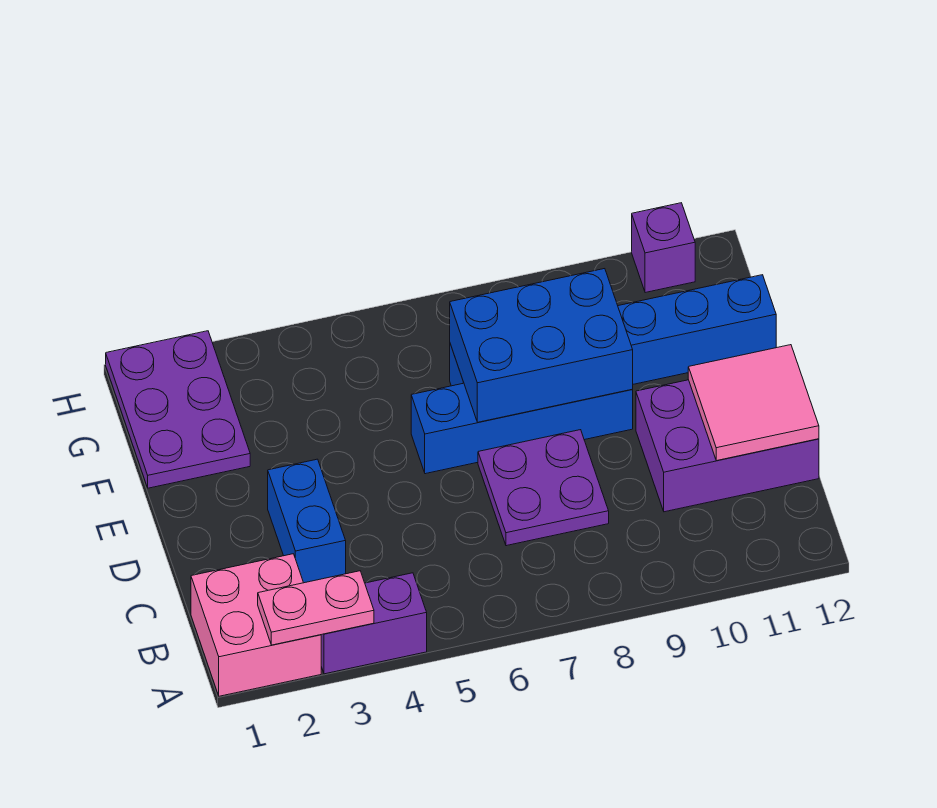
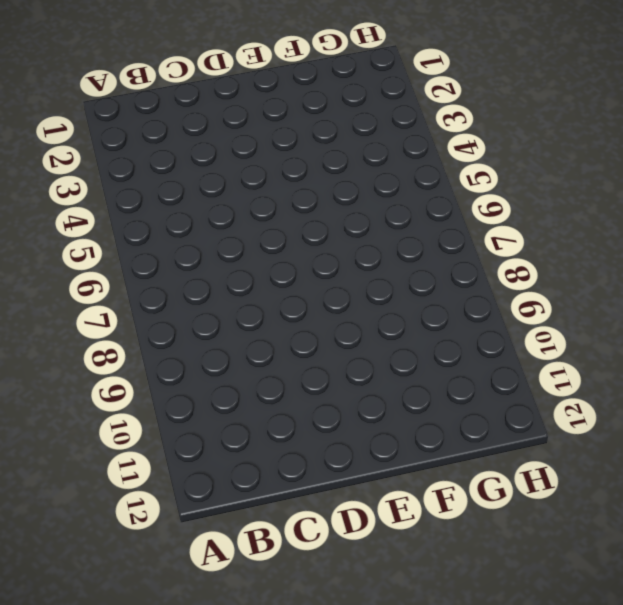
none -> pink 2x2 brick [191,554,321,696]
none -> purple 1x2 brick [321,573,427,674]
none -> blue 1x2 brick [268,459,346,583]

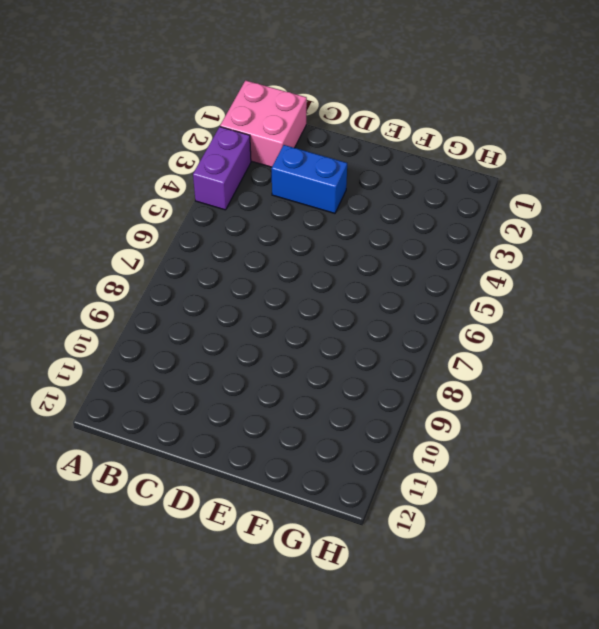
none -> purple 2x2 plate [478,430,609,546]
none -> purple 2x3 brick [636,380,819,512]
none -> blue 1x4 brick [411,383,633,474]

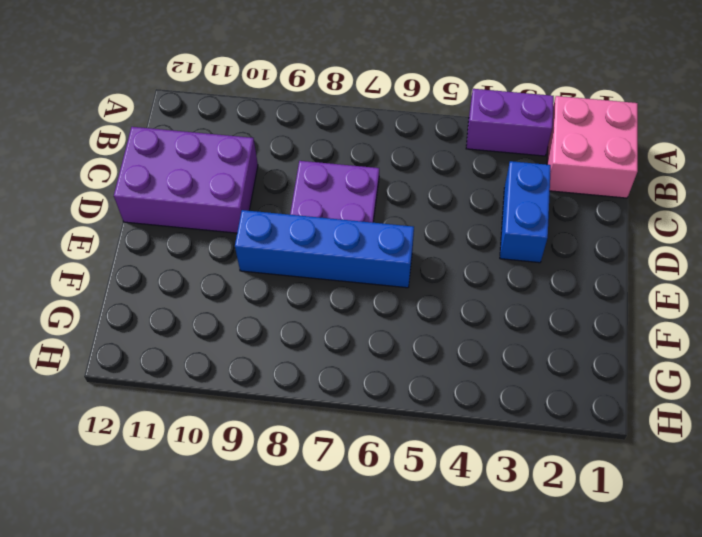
none -> purple 2x3 plate [106,331,250,488]
none -> blue 1x6 brick [450,275,776,386]
none -> purple 1x1 brick [632,203,695,293]

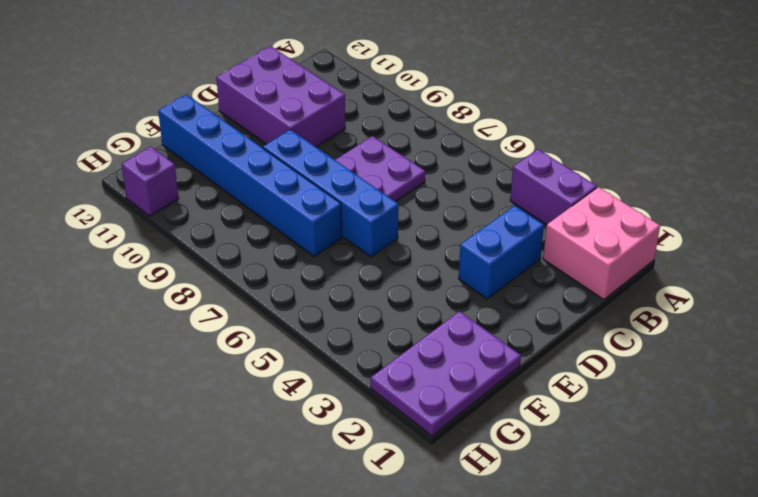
none -> pink 1x2 plate [258,571,374,645]
none -> pink 2x2 tile [688,345,819,461]
none -> blue 2x3 brick [450,269,633,422]

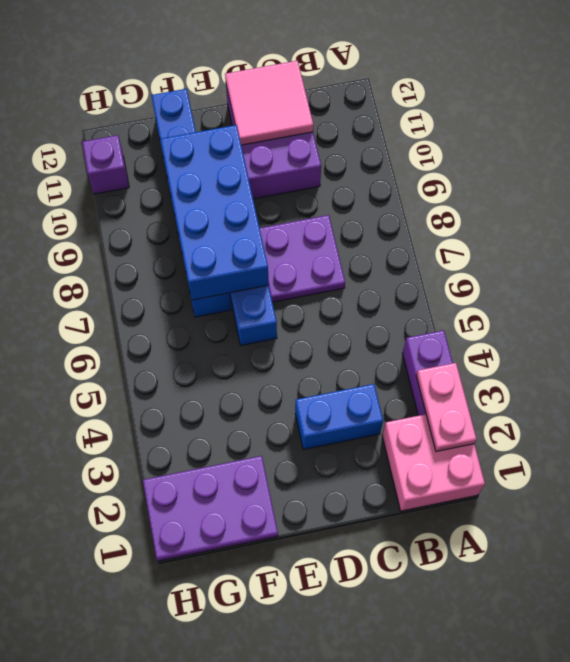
blue 2x4 brick [160,125,269,300] -> blue 2x3 brick [450,269,633,422]

